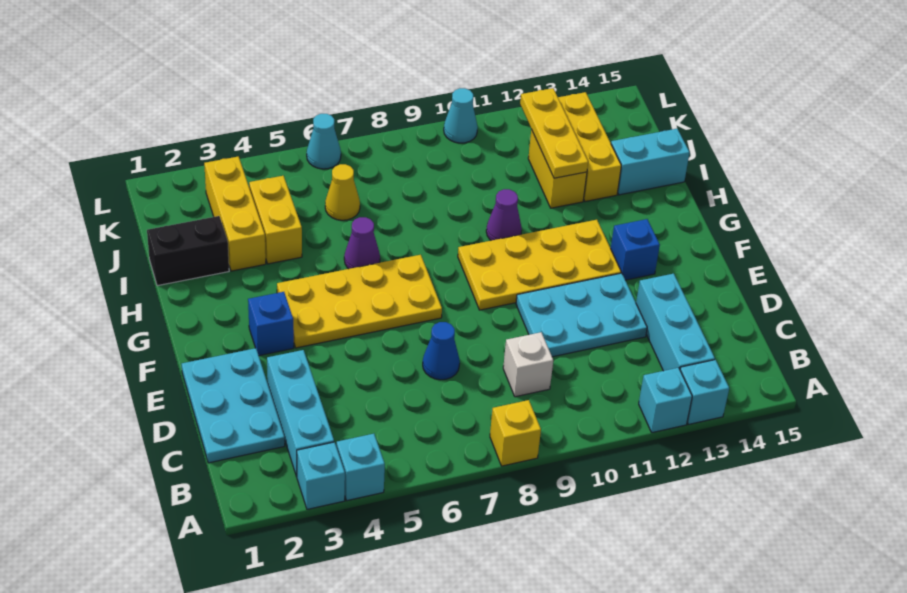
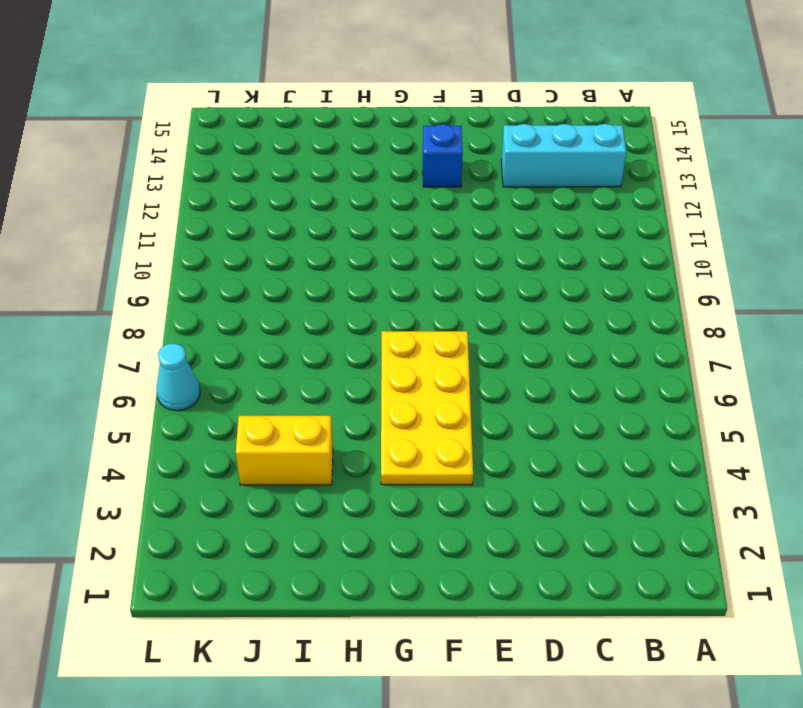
none -> cyan 1x1 brick [297,442,345,509]
none -> cyan 1x1 brick [337,434,385,501]
none -> yellow 1x1 brick [490,400,541,466]

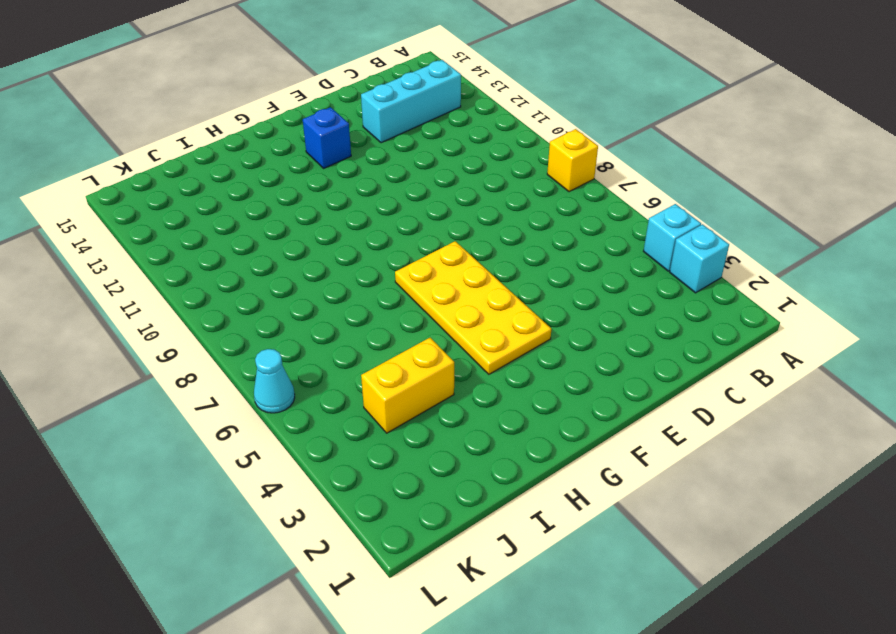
none -> cyan 1x1 brick [639,368,692,433]
none -> cyan 1x1 brick [680,360,729,424]
none -> cyan 1x3 brick [267,350,334,477]

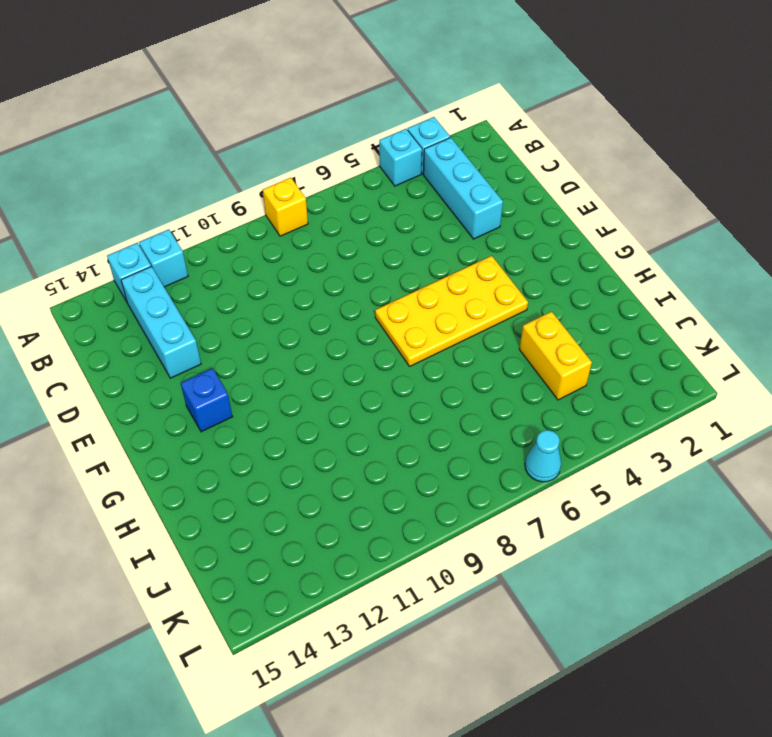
none -> cyan 2x3 plate [182,348,285,463]
none -> white 1x1 brick [503,332,553,397]
none -> blue 1x1 cone [423,322,460,380]

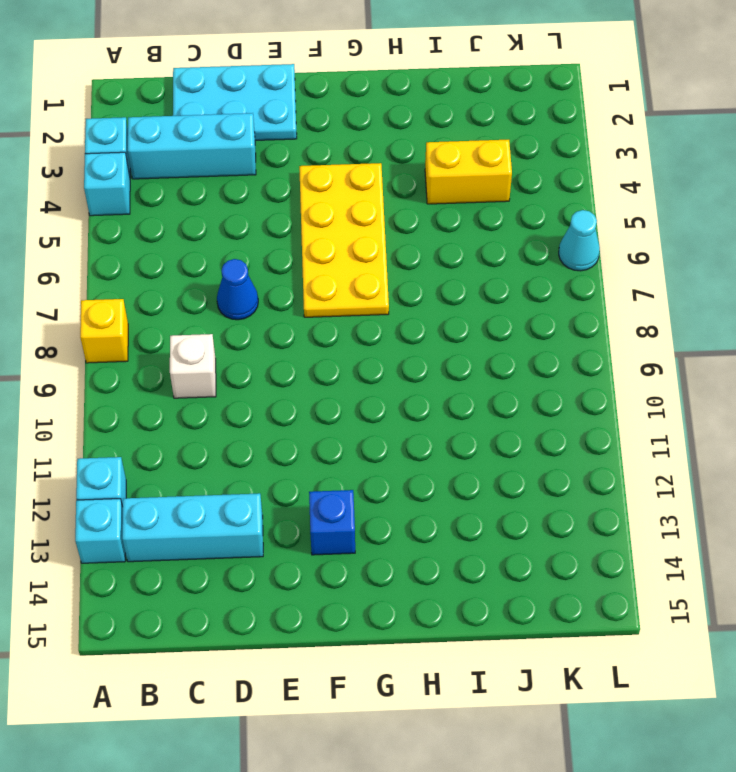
none -> cyan 2x3 plate [516,273,647,357]
none -> blue 1x1 brick [248,292,294,356]
none -> yellow 2x4 plate [458,220,621,310]

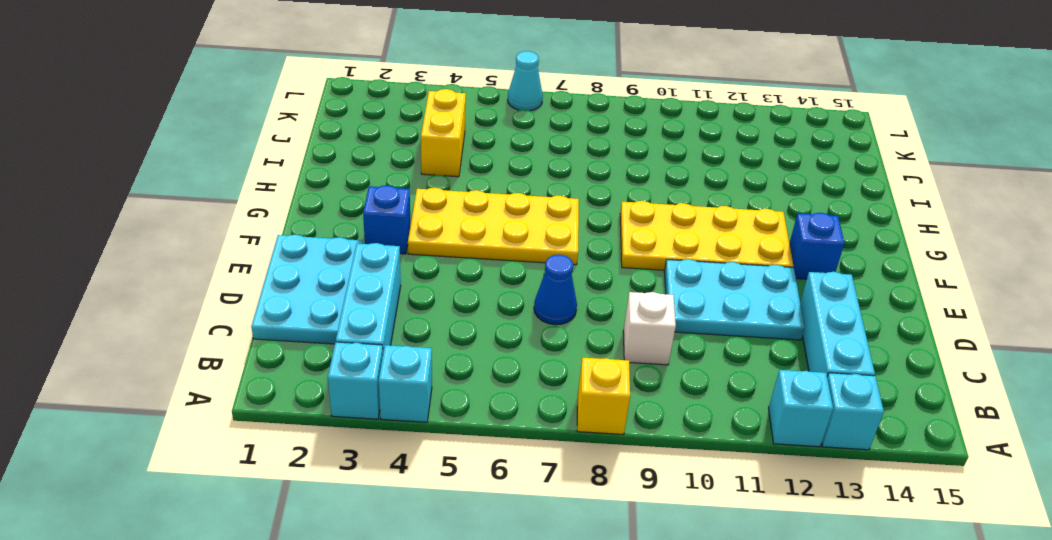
none -> purple 1x1 cone [344,217,380,269]
none -> purple 1x1 cone [486,189,522,241]
none -> black 1x2 brick [147,216,229,286]

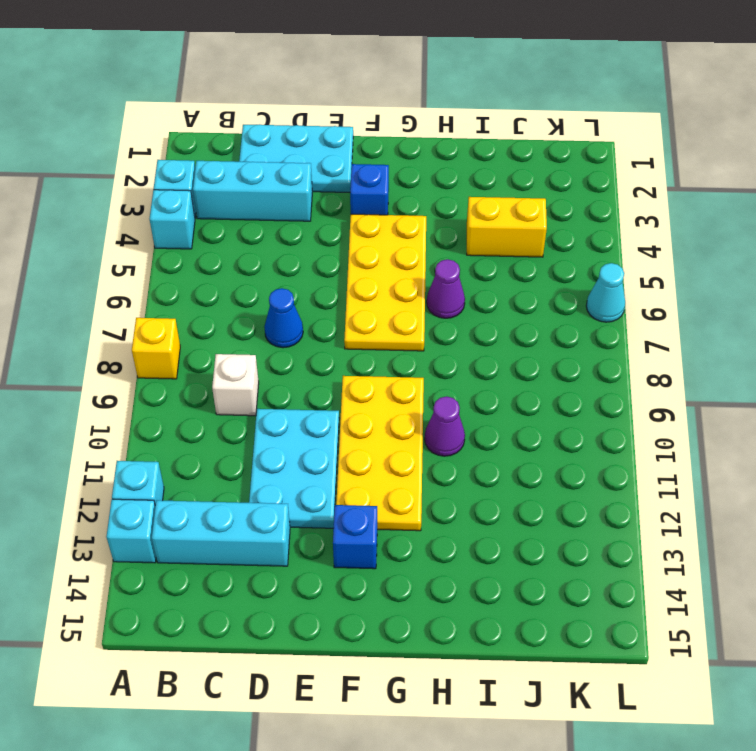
none -> black 1x2 brick [147,216,229,286]
none -> yellow 1x3 brick [204,157,266,271]
none -> yellow 1x2 brick [528,130,587,208]

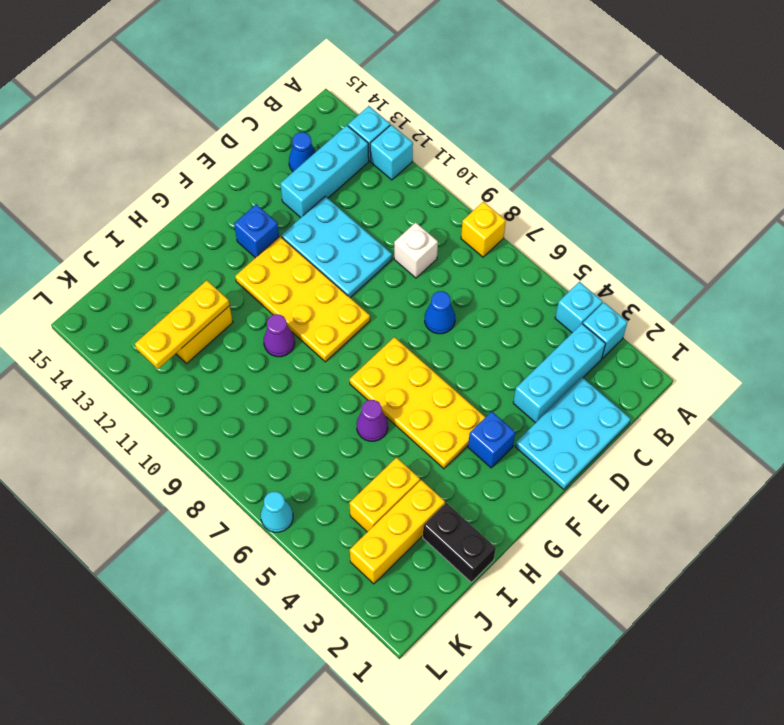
blue 1x1 cone [289,132,316,172] -> none
none -> yellow 1x3 brick [558,92,621,201]
none -> cyan 1x2 brick [611,129,690,195]
none -> yellow 1x1 cone [325,164,360,220]

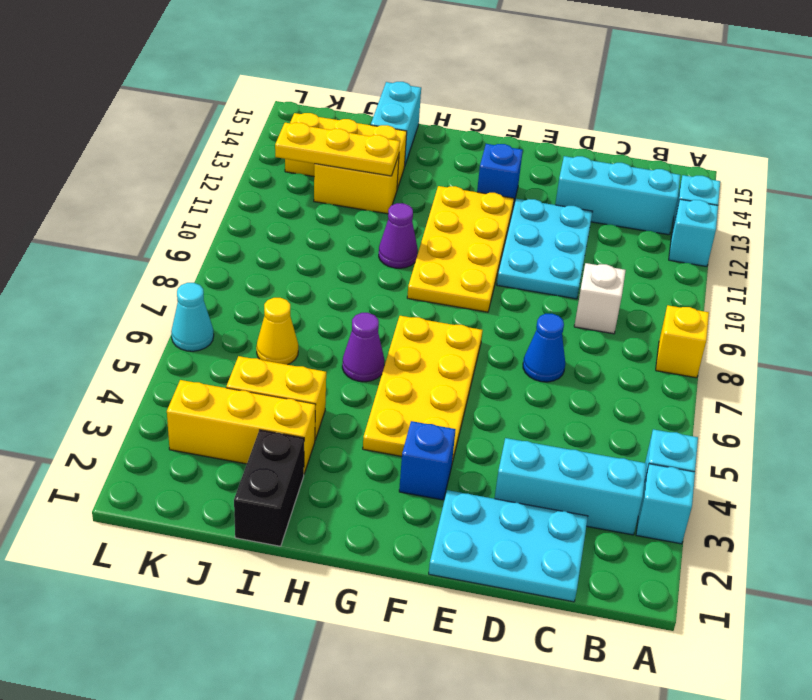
none -> cyan 1x1 cone [444,88,478,143]

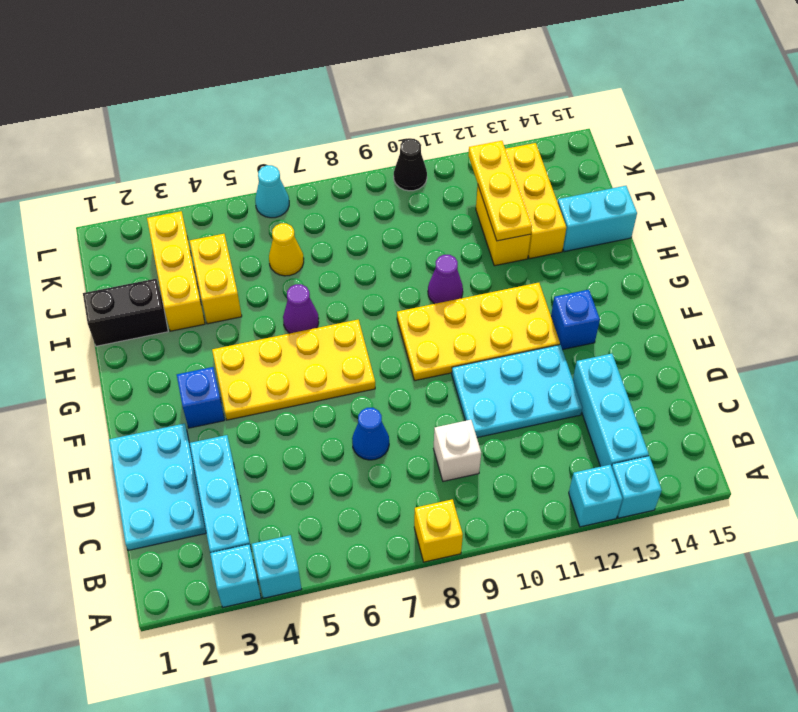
black 1x1 cone [394,138,427,191] -> cyan 1x1 cone [444,88,478,143]

